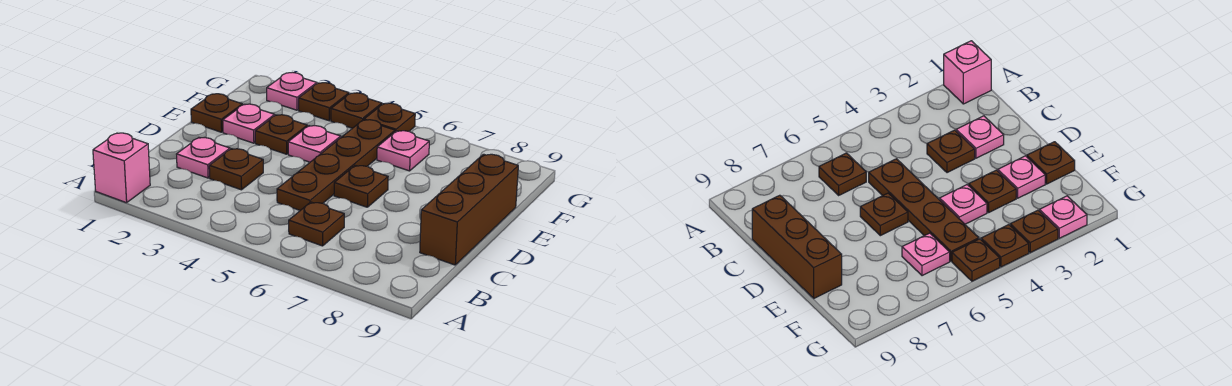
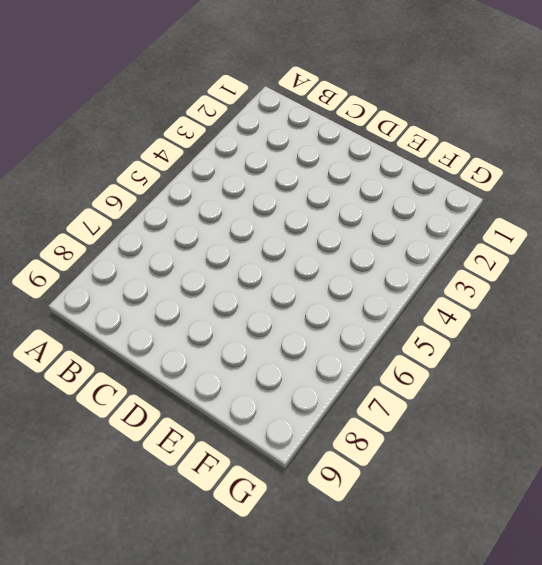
none -> pink 1x1 brick [93,133,150,203]
none -> brown 1x1 plate [289,202,344,246]
none -> pink 1x1 plate [177,138,230,178]

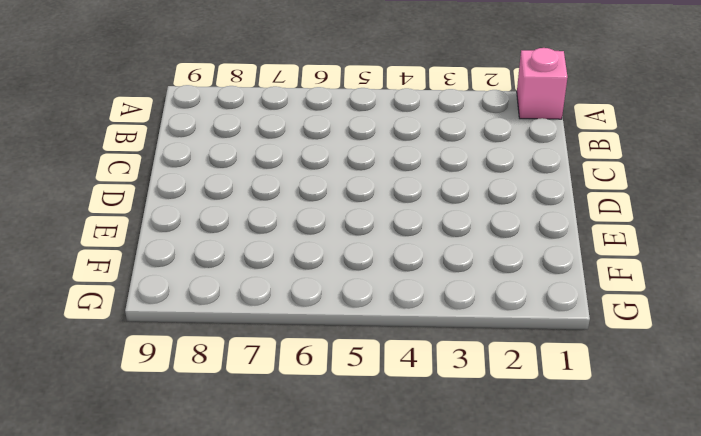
none -> brown 1x1 plate [289,202,344,246]
none -> pink 1x1 plate [177,138,230,178]
none -> brown 1x1 plate [209,149,263,190]

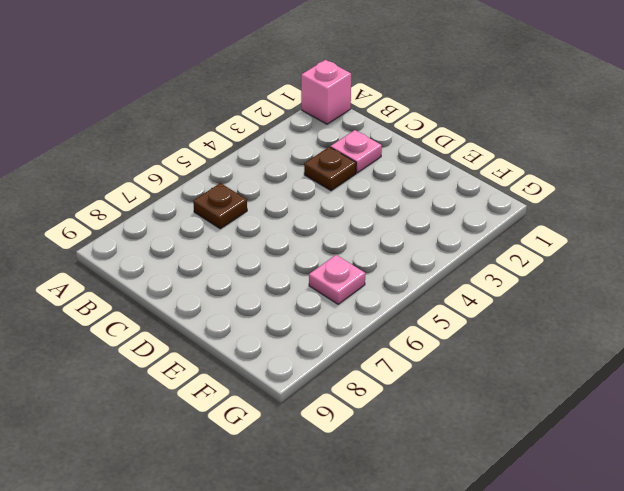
none -> brown 1x4 plate [277,120,395,210]
none -> brown 1x3 brick [420,154,518,265]
none -> brown 1x1 plate [334,165,388,207]

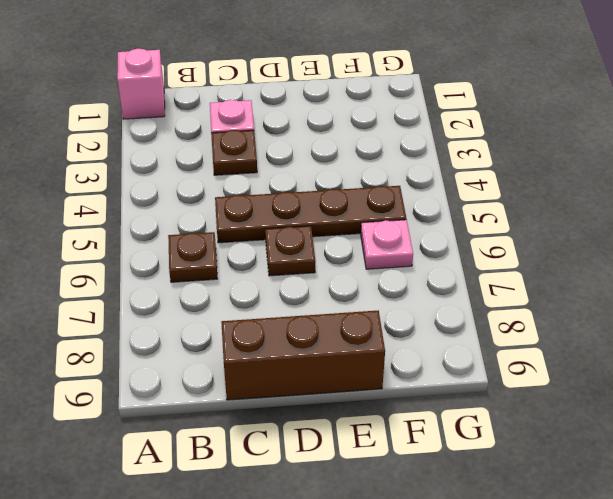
none -> brown 1x1 plate [191,94,242,132]
none -> pink 1x1 plate [223,104,275,143]
none -> brown 1x1 plate [255,115,307,154]

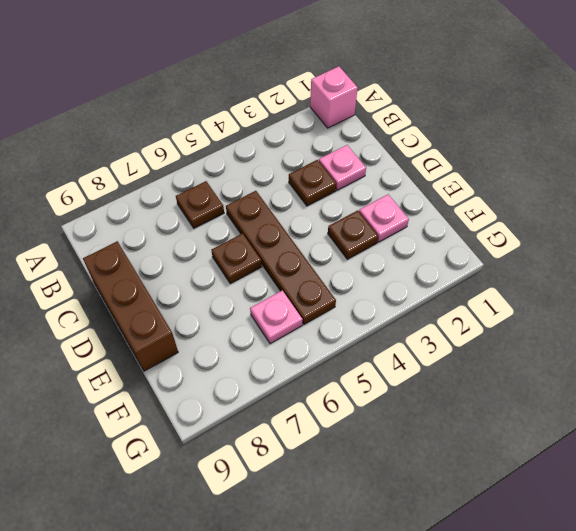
none -> brown 1x1 plate [191,94,242,132]
none -> pink 1x1 plate [288,126,341,162]
none -> pink 1x1 plate [267,72,317,110]

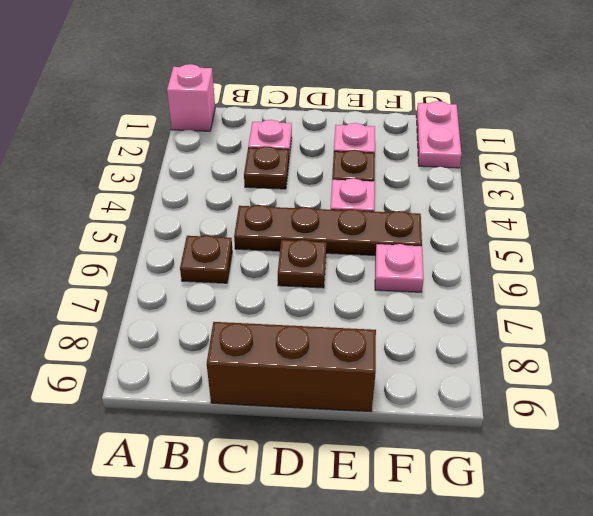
pink 1x2 plate [416,101,461,168] -> pink 1x1 plate [267,72,317,110]
none -> brown 1x1 plate [191,94,242,132]
none -> brown 1x1 plate [299,83,349,121]
none -> brown 1x1 plate [331,93,382,128]

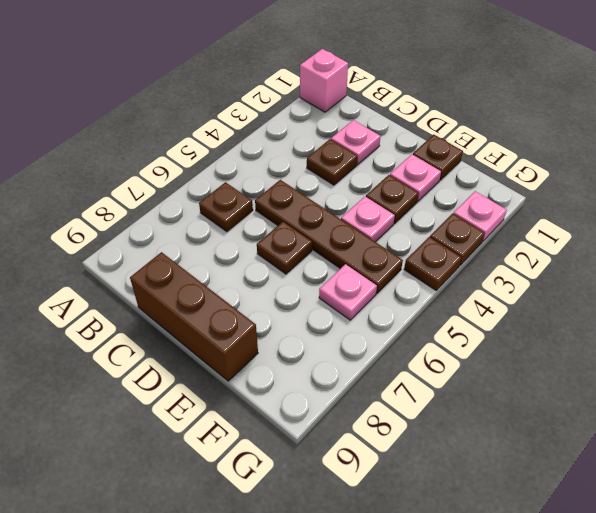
none -> brown 1x1 plate [364,103,415,132]

